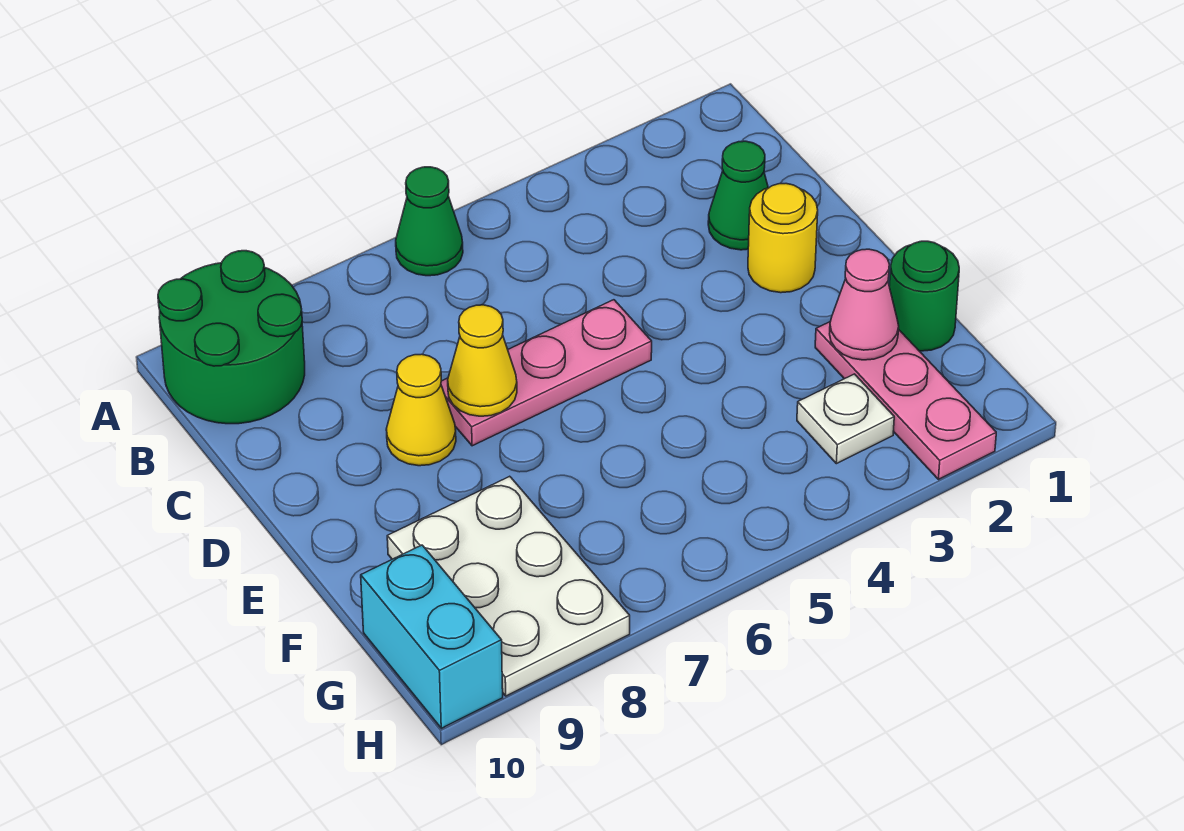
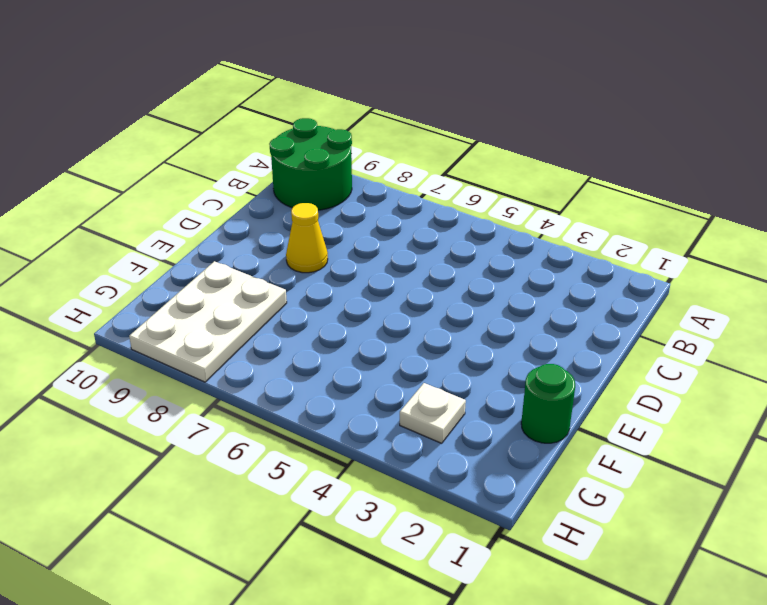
none -> green 1x1 cone [396,167,463,276]
none -> green 1x1 cone [708,141,768,250]
none -> yellow 1x1 round brick [748,184,818,293]

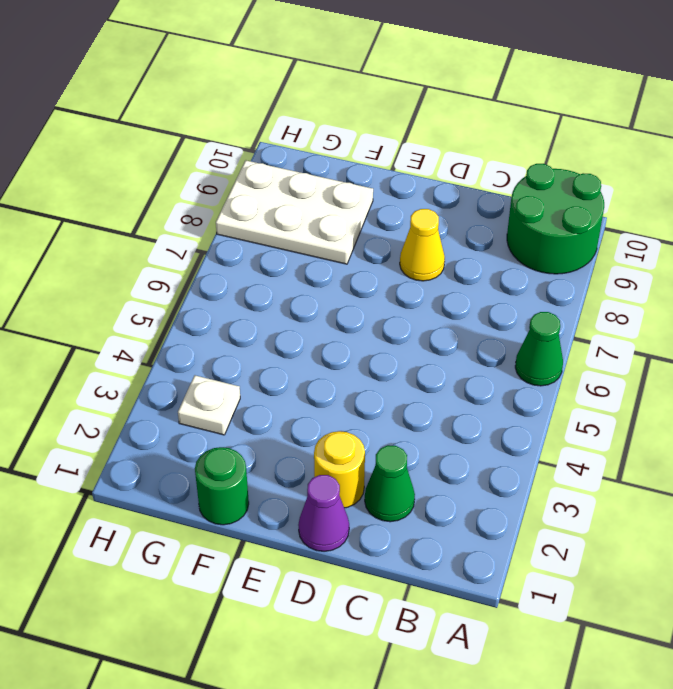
purple 1x1 cone [298,475,349,551] -> none
none -> pink 1x3 plate [441,300,652,446]
none -> pink 1x3 plate [815,322,996,479]
none -> cyan 1x2 brick [361,545,503,728]

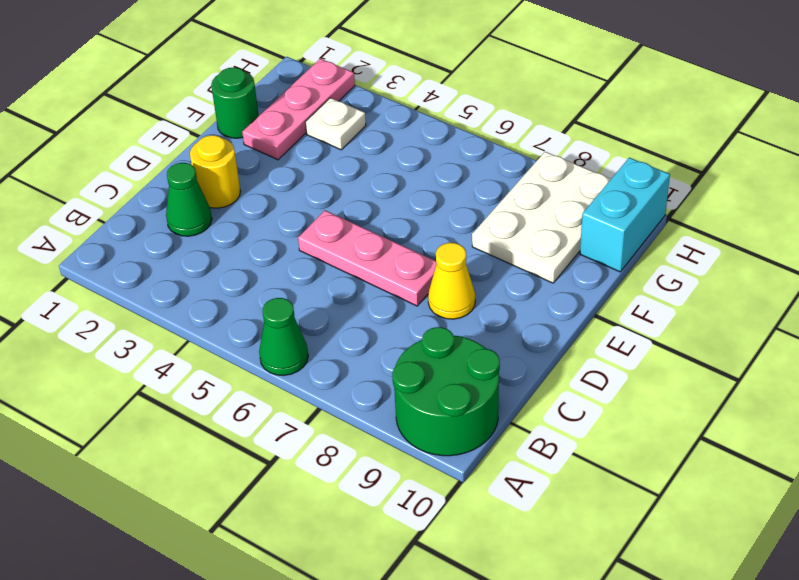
none -> yellow 1x1 cone [448,305,517,416]
none -> pink 1x1 cone [830,249,899,360]

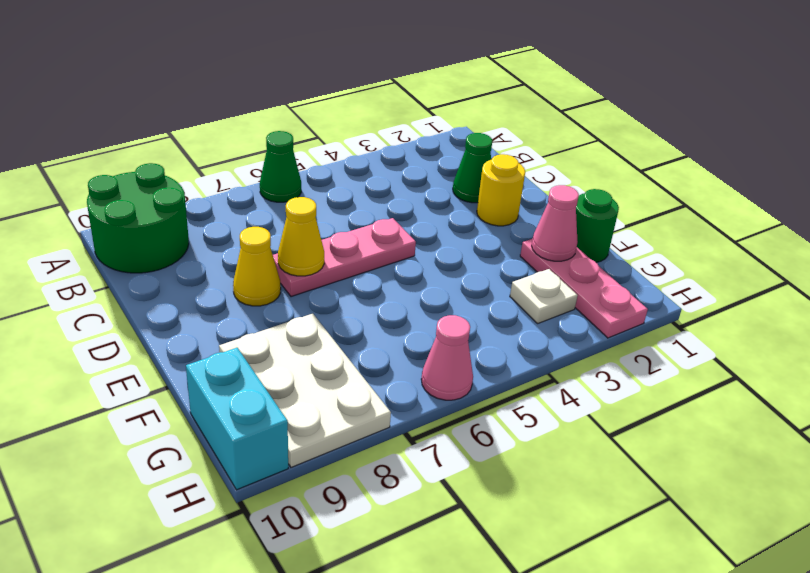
pink 1x1 cone [421,315,473,400] -> none

